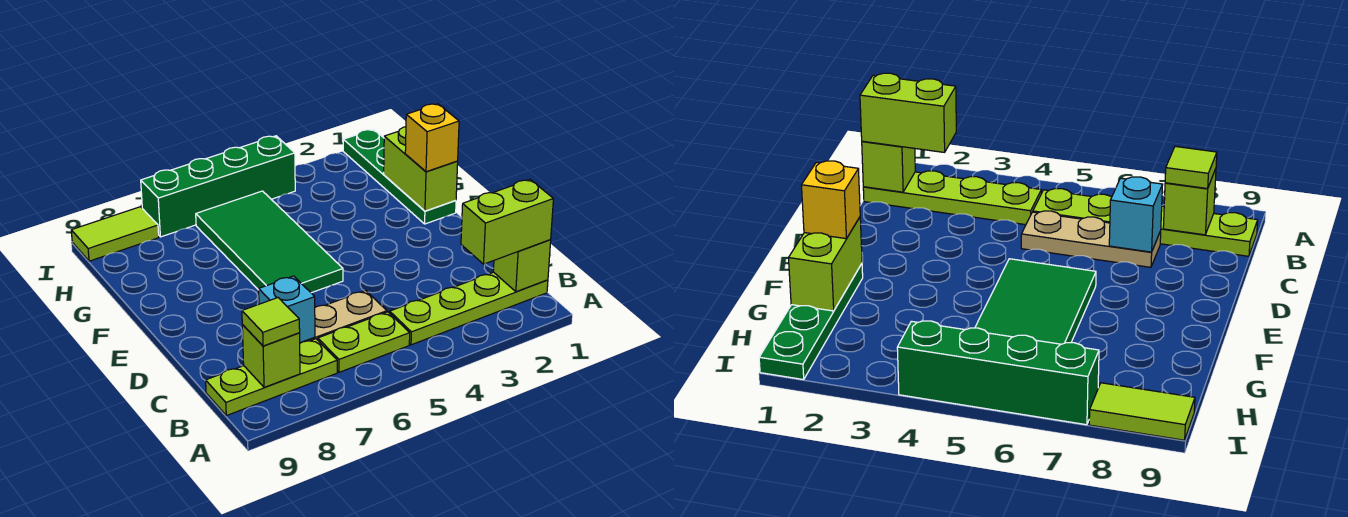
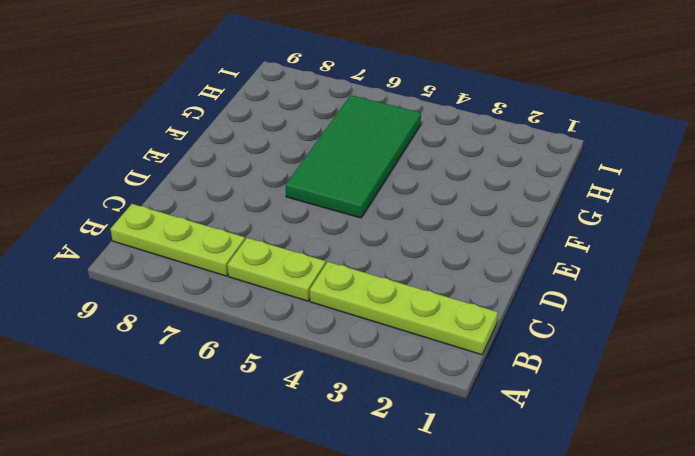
none -> tan 1x3 plate [306,290,387,341]
none -> green 1x4 plate [343,129,456,224]
none -> green 1x4 brick [141,136,295,237]

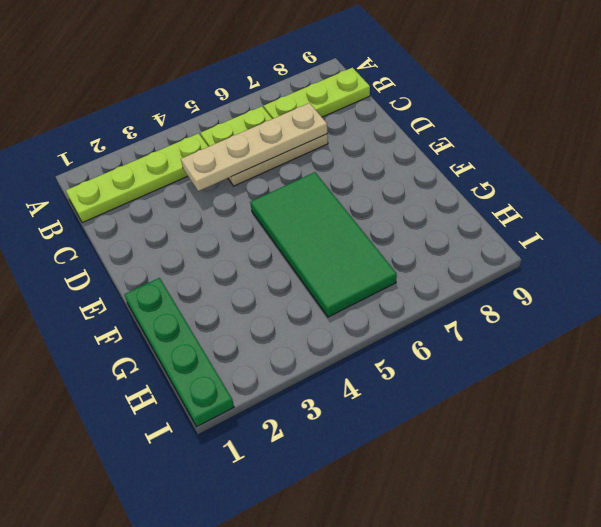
tan 1x4 plate [181,103,327,191] -> cyan 1x1 brick [259,276,315,343]
none -> green 1x4 brick [141,136,295,237]
none -> lime 1x2 tile [71,207,159,261]
none -> lime 1x1 brick [493,240,551,292]

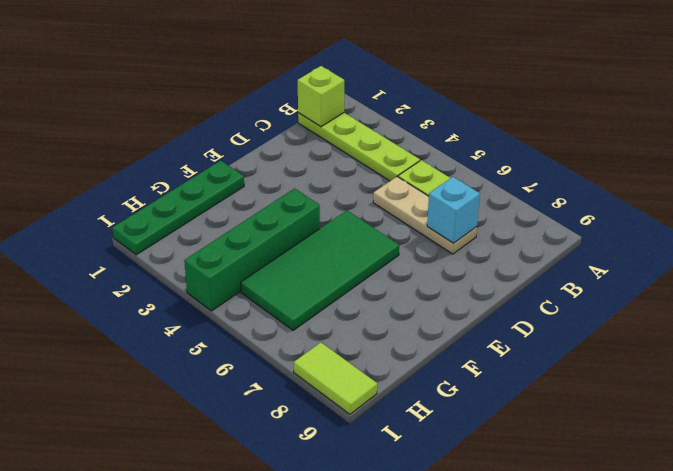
green 1x4 brick [184,188,320,311] -> green 1x4 brick turned to [141,136,295,237]
none -> lime 1x3 plate [206,339,337,416]
none -> lime 1x1 brick [242,325,300,387]
none -> lime 1x2 brick [384,127,458,211]

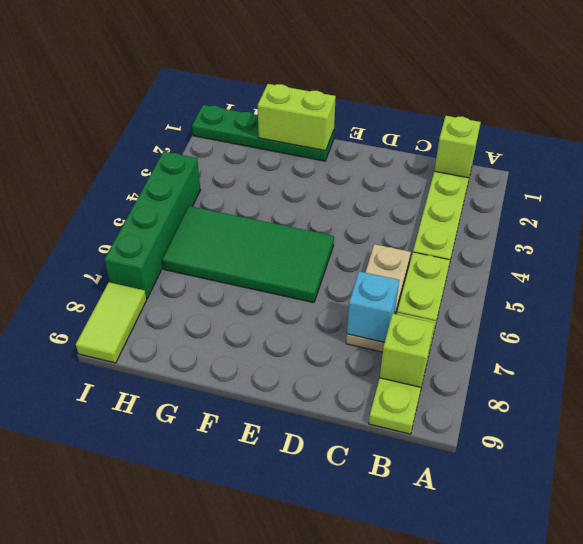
none -> lime 1x2 brick [461,180,553,264]
none -> lime 1x1 tile [242,298,300,346]
none -> yellow 1x1 brick [405,104,459,172]

